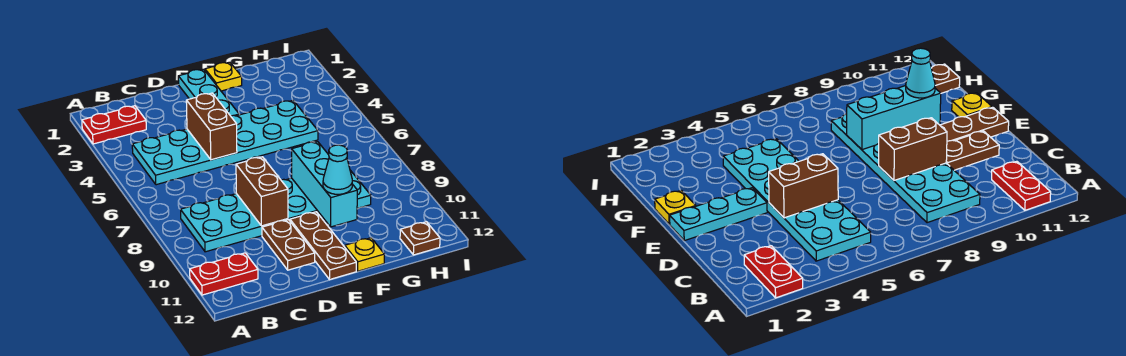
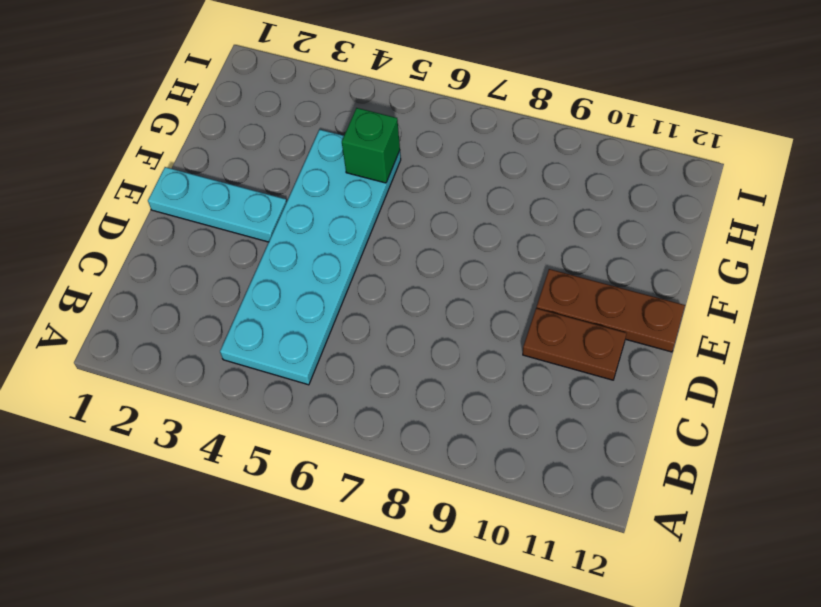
green 1x1 brick [342,108,400,183] -> none
none -> red 1x2 plate [82,106,146,144]
none -> red 1x2 plate [190,253,258,295]
none -> cyan 2x6 plate [181,170,371,252]

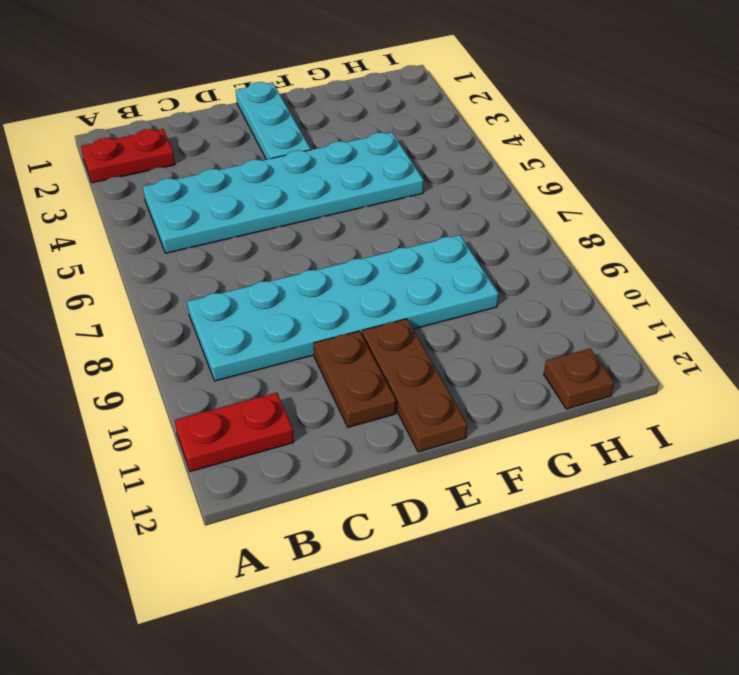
none -> yellow 1x1 plate [205,62,242,91]
none -> yellow 1x1 plate [345,238,384,271]
none -> brown 1x2 brick [186,93,237,160]

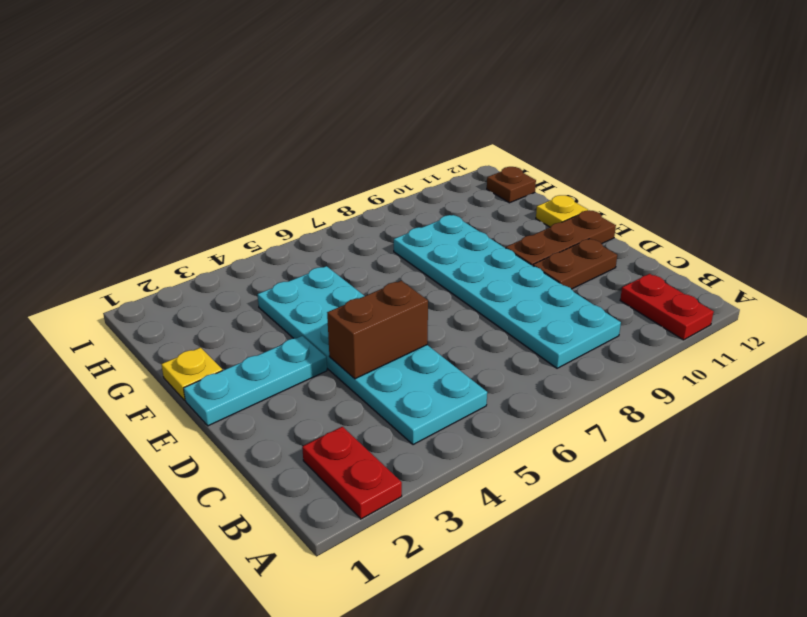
none -> brown 1x2 brick [236,157,288,226]
none -> cyan 1x3 brick [292,142,357,227]
none -> cyan 1x1 cone [323,145,352,194]

